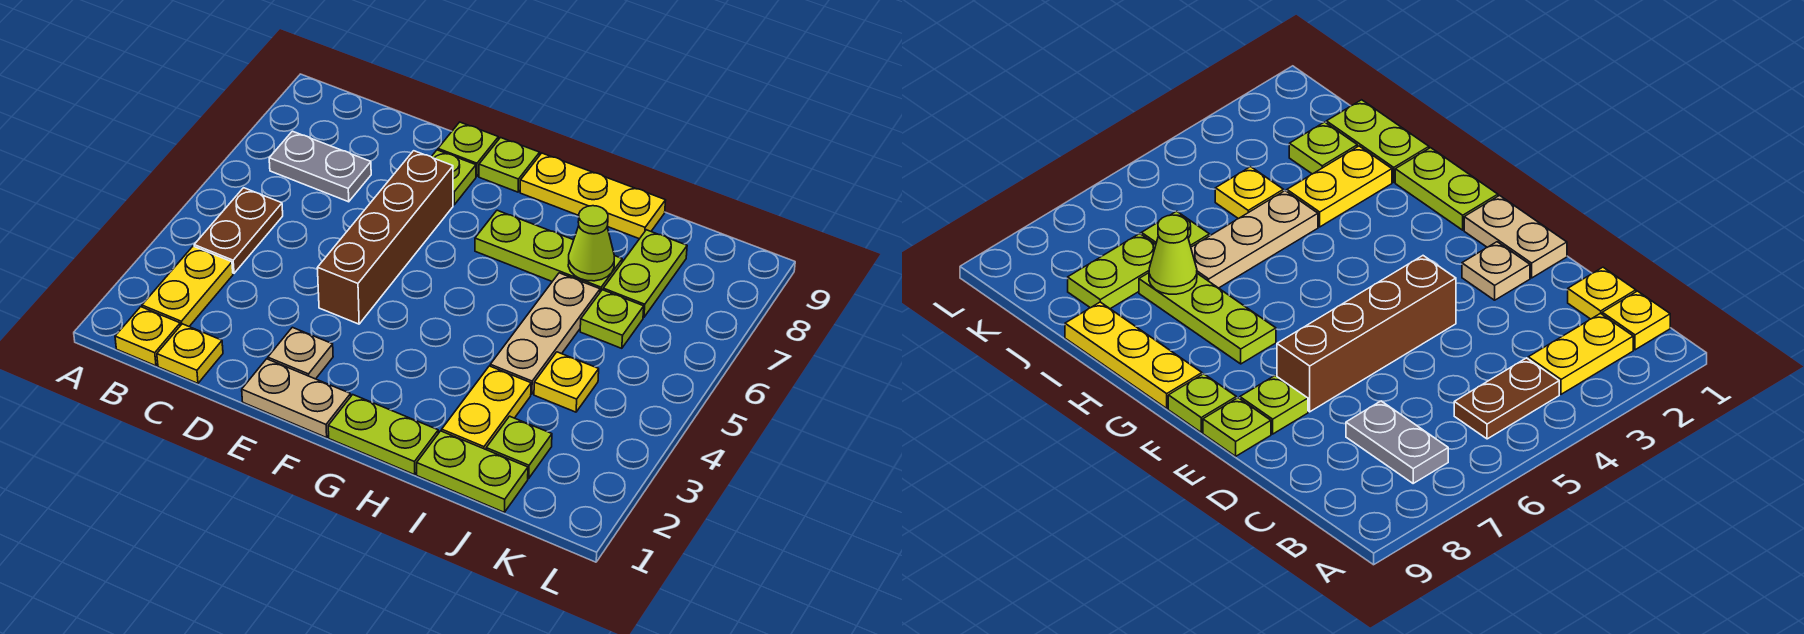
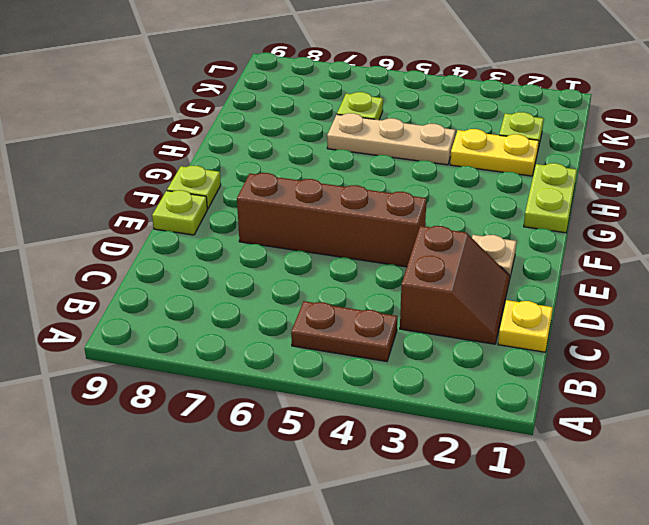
brown 2x2 slope [400,226,510,344] -> none
none -> yellow 1x1 plate [115,307,180,366]
none -> yellow 1x2 plate [142,246,233,326]
none -> grey 1x2 plate [269,131,371,202]

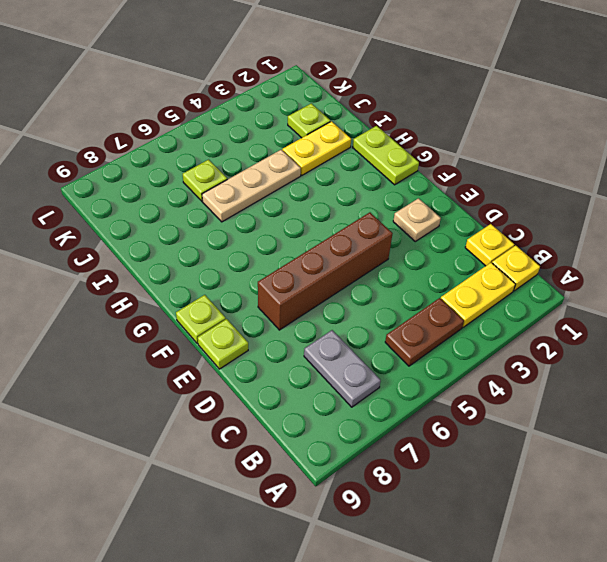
none -> tan 1x2 plate [242,359,351,438]
none -> lime 1x1 plate [431,150,476,205]
none -> lime 1x3 plate [475,210,622,292]

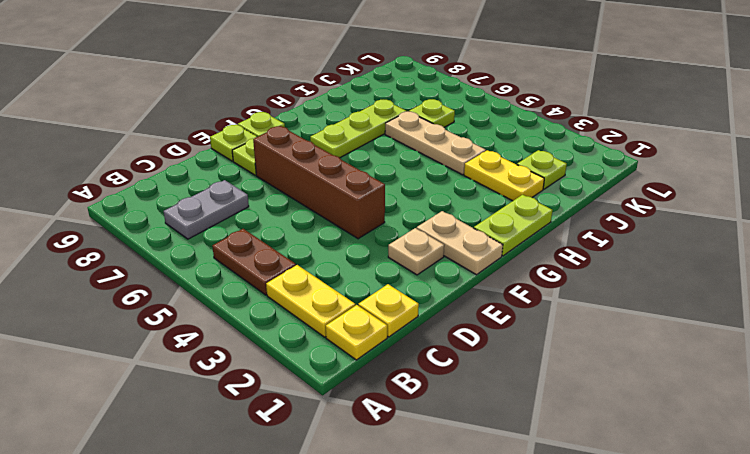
tan 1x2 plate [417,211,503,275] -> tan 1x2 plate turned to [242,359,351,438]
none -> yellow 1x3 plate [520,153,666,239]
none -> lime 1x2 plate [417,431,528,512]
none -> yellow 1x1 plate [534,352,599,412]

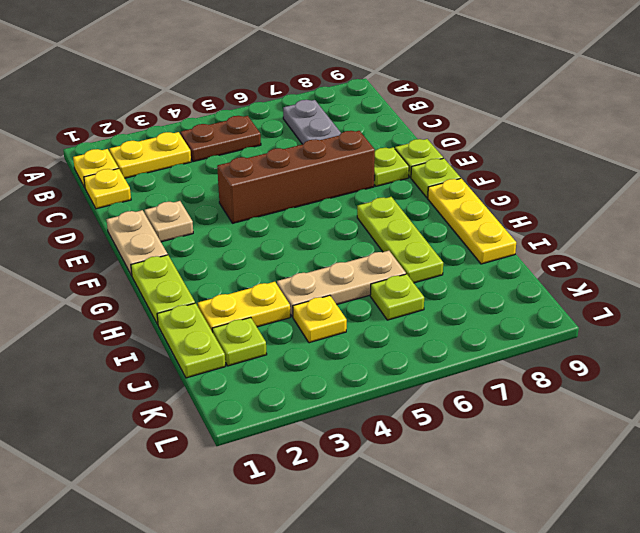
none -> lime 1x2 plate [603,230,687,317]
none -> lime 1x1 cone [568,206,614,281]

